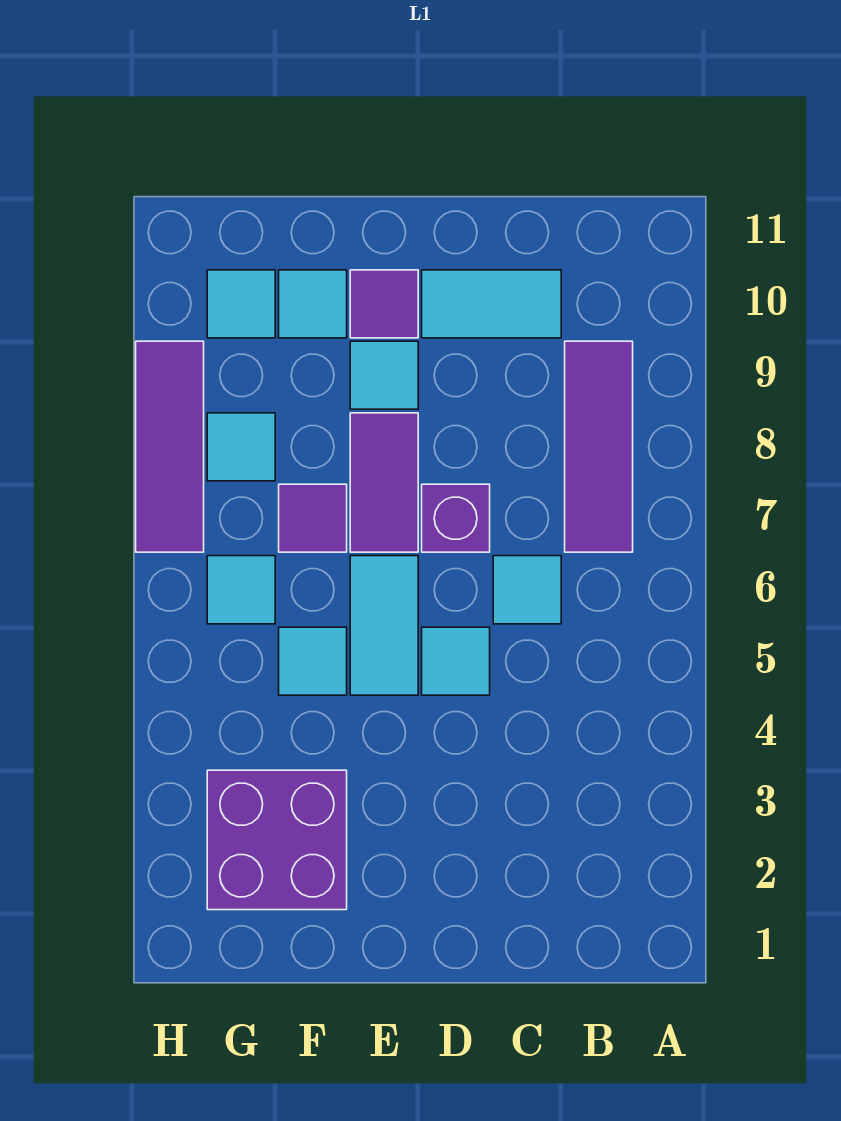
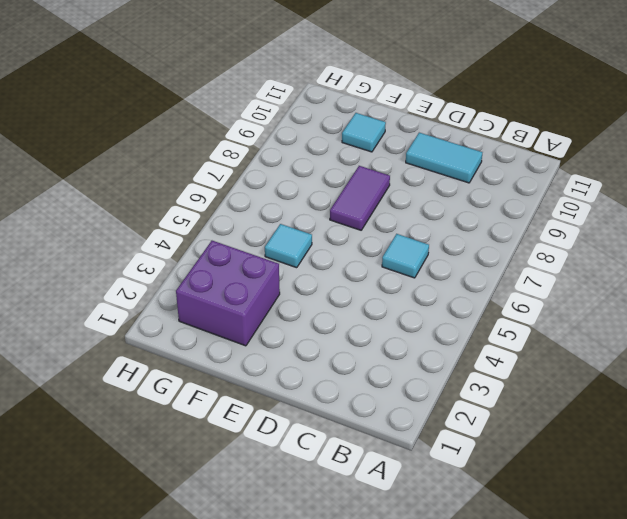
none -> purple 1x3 tile [565,341,633,552]
none -> cyan 1x1 tile [422,627,490,695]
none -> purple 1x1 brick [422,484,490,552]

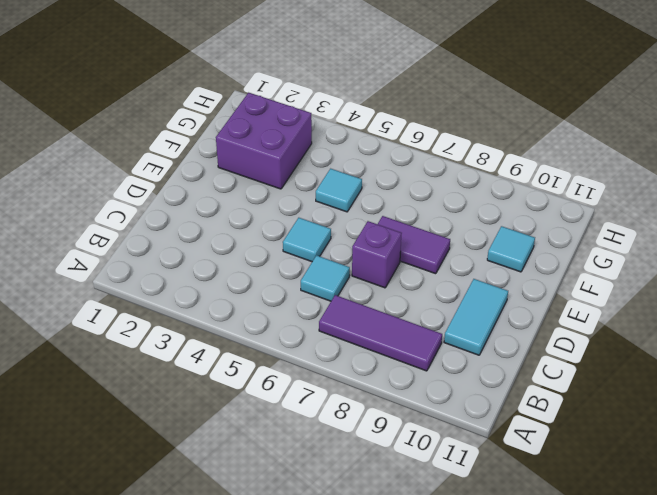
none -> cyan 1x2 tile [350,556,418,695]
none -> cyan 1x1 tile [350,341,418,409]
none -> purple 1x1 tile [350,270,418,338]

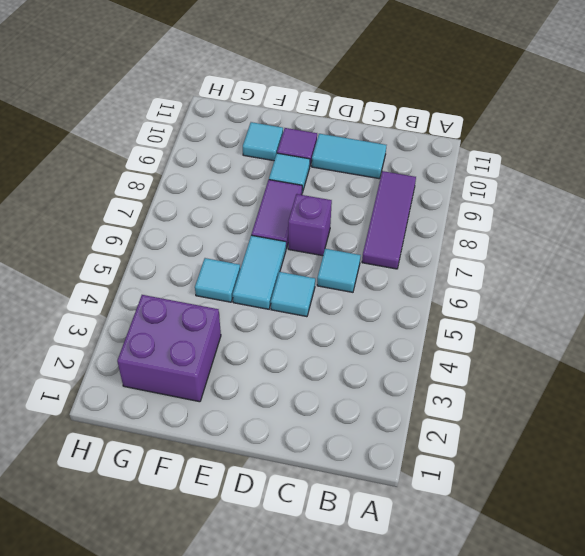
none -> purple 1x1 tile [279,484,347,552]
none -> cyan 1x1 tile [207,556,275,624]
none -> cyan 1x1 tile [207,413,275,481]

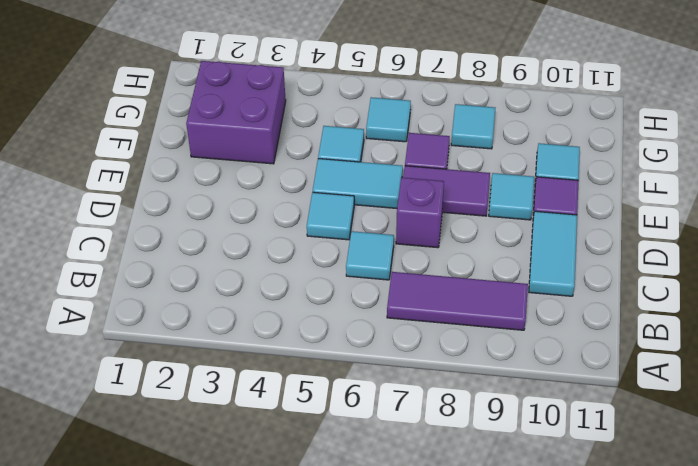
none -> cyan 1x1 tile [207,270,275,338]
none -> purple 1x3 tile [136,341,204,552]

